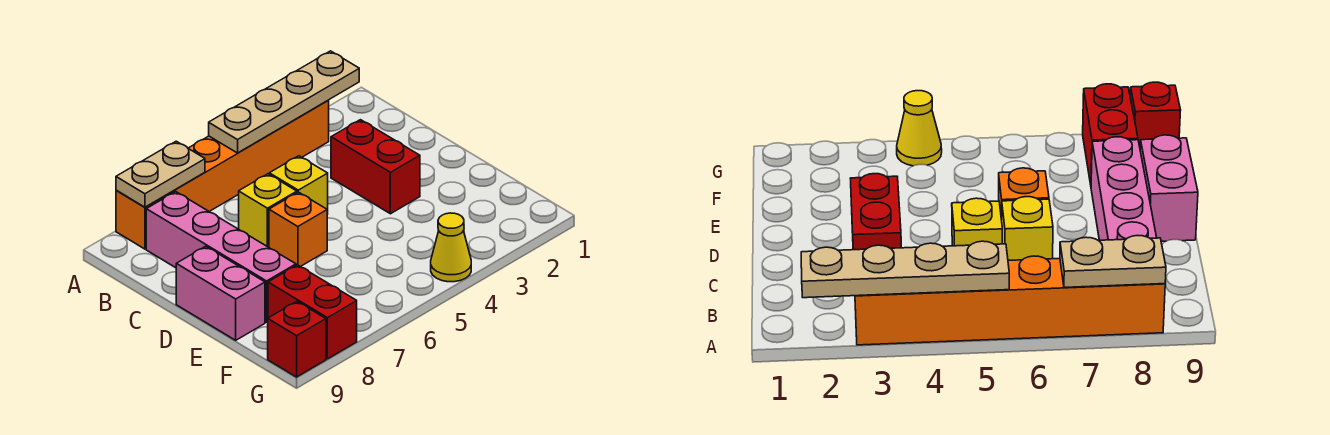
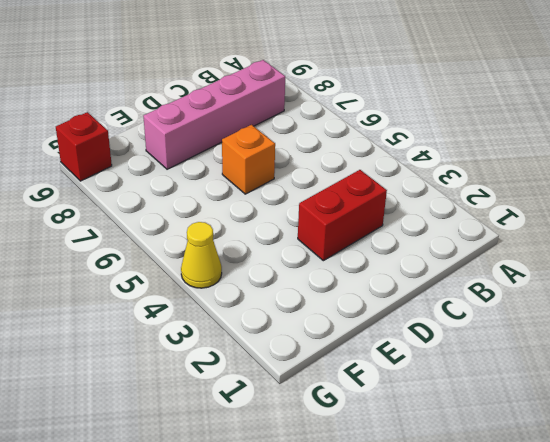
none -> orange 1x6 brick [116,101,329,249]
none -> yellow 1x1 brick [269,156,328,214]
none -> yellow 1x1 brick [239,174,297,247]

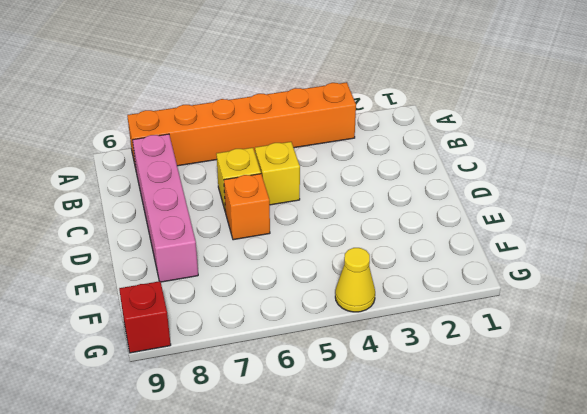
none -> red 1x2 brick [331,120,420,214]
none -> pink 1x2 brick [176,246,265,340]
none -> red 1x2 brick [268,265,357,359]

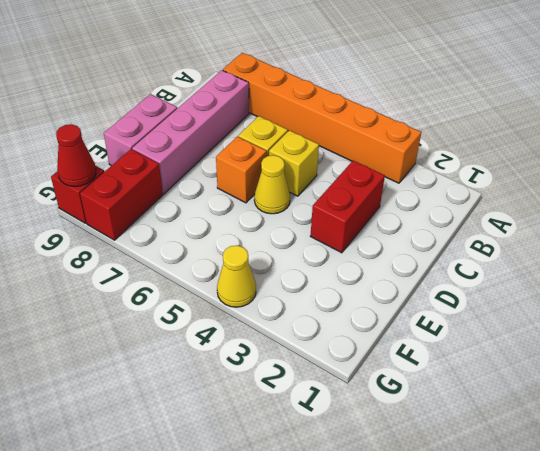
yellow 1x1 cone [254,155,290,214] -> none
red 1x1 cone [56,124,96,187] -> none
none -> tan 1x4 plate [209,51,359,153]
none -> tan 1x2 plate [116,141,205,207]

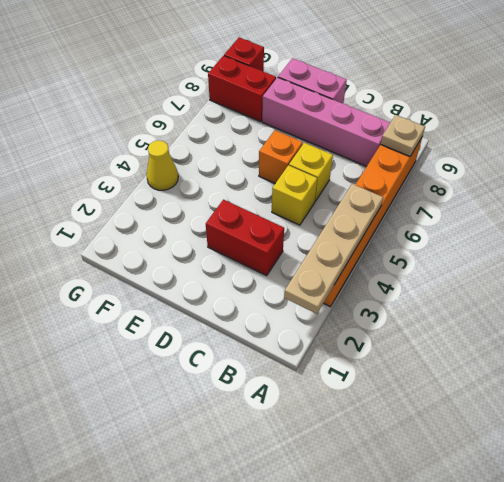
tan 1x1 plate [381,115,425,156] -> tan 1x2 plate [116,141,205,207]

